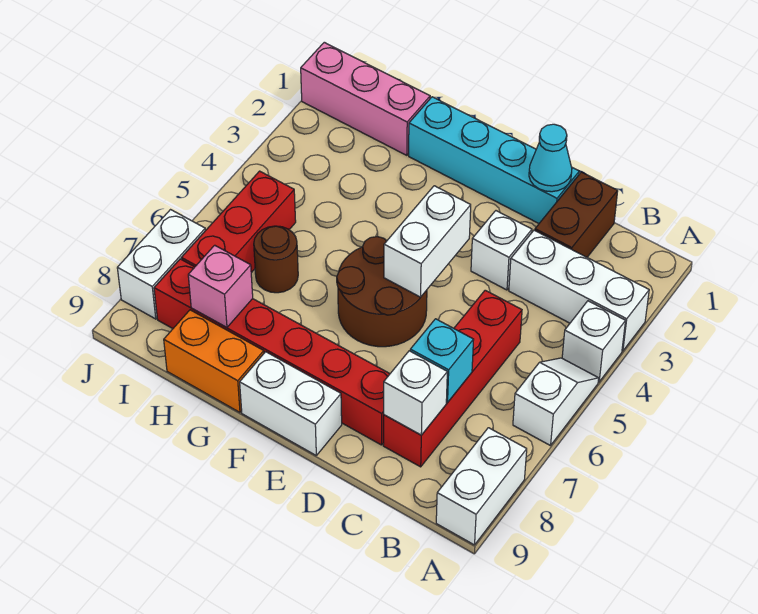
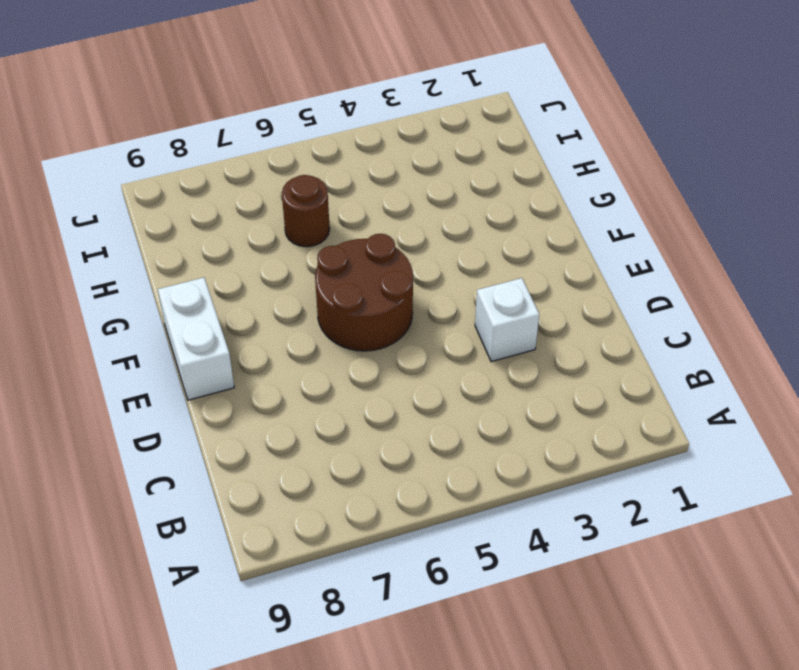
none -> white 1x3 brick [509,230,649,351]
none -> white 1x1 brick [562,301,626,382]
none -> white 1x2 slope [513,358,599,446]

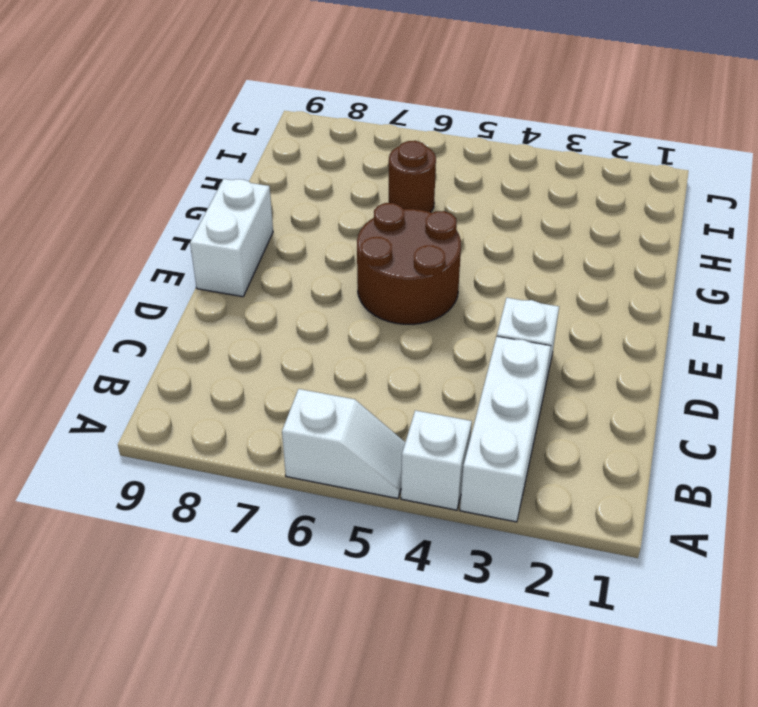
none -> white 1x2 brick [436,428,527,545]
none -> brown 1x2 brick [535,172,618,257]
none -> red 1x4 brick [383,290,522,467]

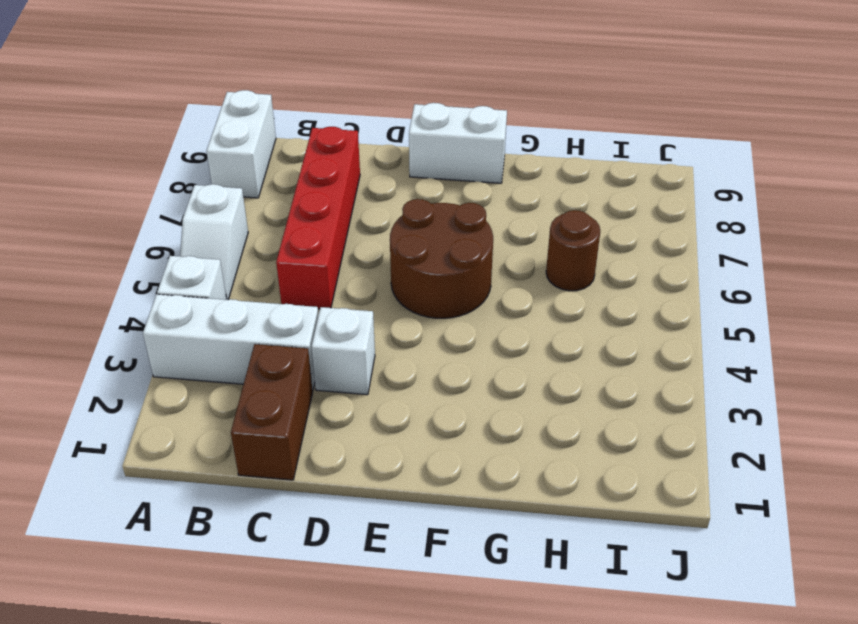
none -> cyan 1x4 brick [409,97,579,223]
none -> red 1x6 brick [154,259,390,445]
none -> orange 1x2 brick [164,310,264,412]

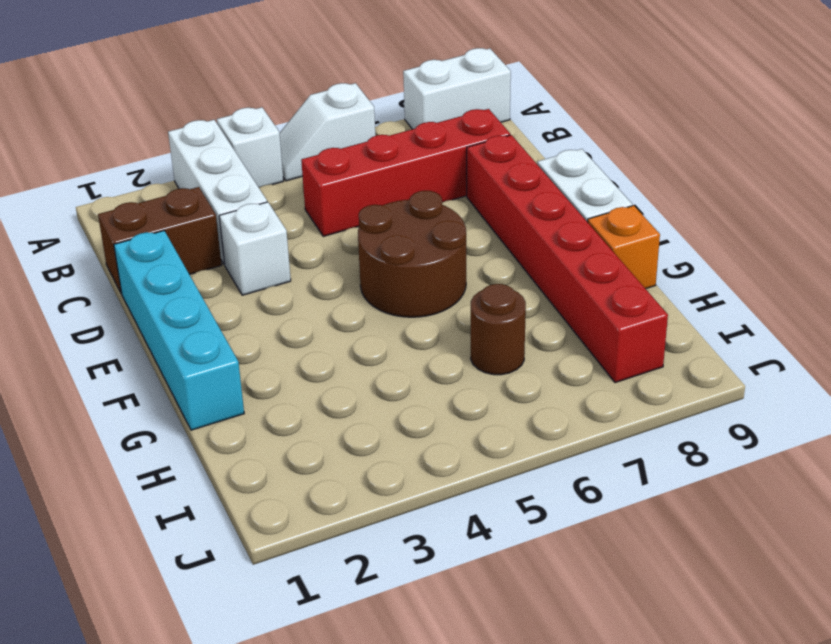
orange 1x1 brick [588,205,660,289] -> orange 1x2 brick [164,310,264,412]
none -> pink 1x3 brick [301,42,430,155]
none -> red 1x3 brick [182,171,296,273]
none -> white 1x2 brick [117,210,205,319]

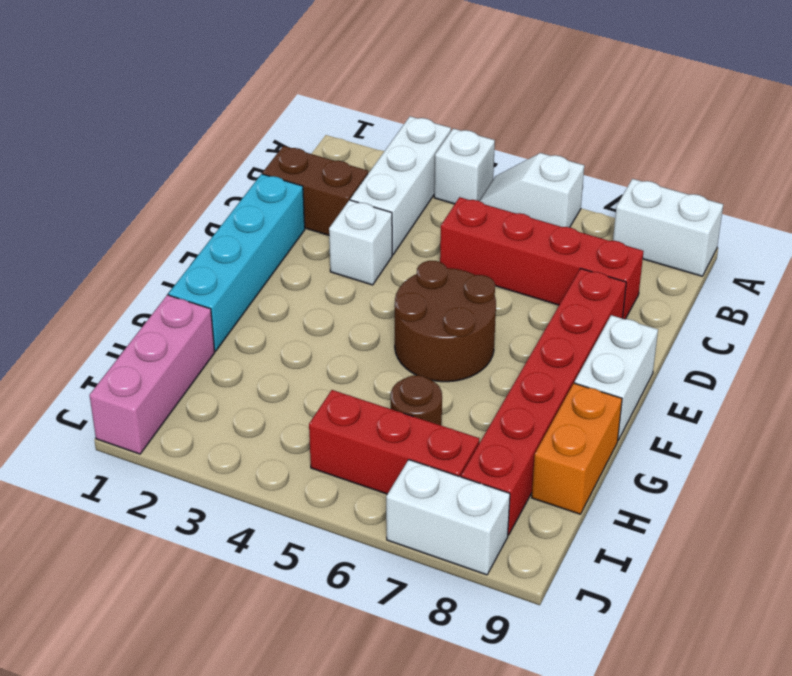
none -> cyan 1x1 brick [410,319,474,402]
none -> white 1x1 brick [384,351,447,435]
none -> cyan 1x1 cone [529,124,572,192]

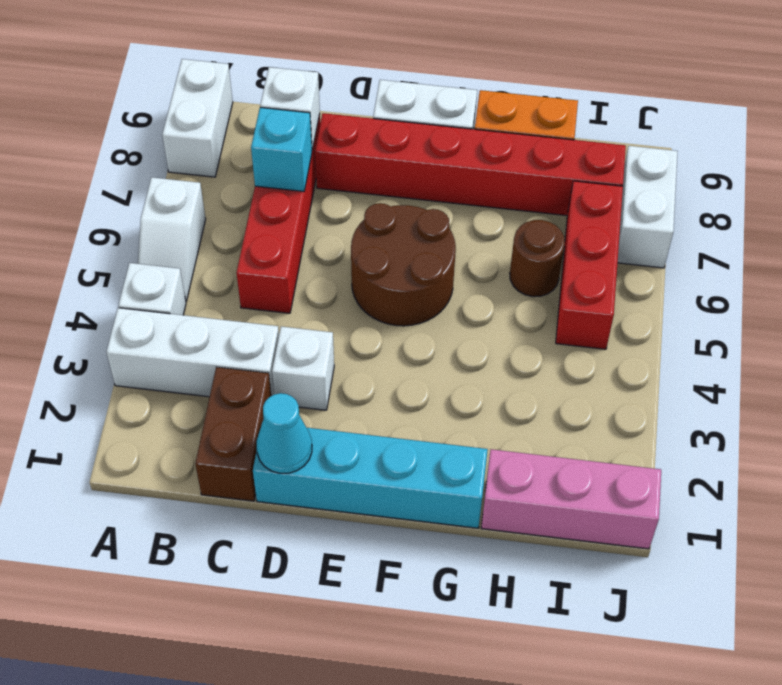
none -> white 1x2 brick [384,186,471,297]
none -> pink 1x1 brick [188,245,253,328]

